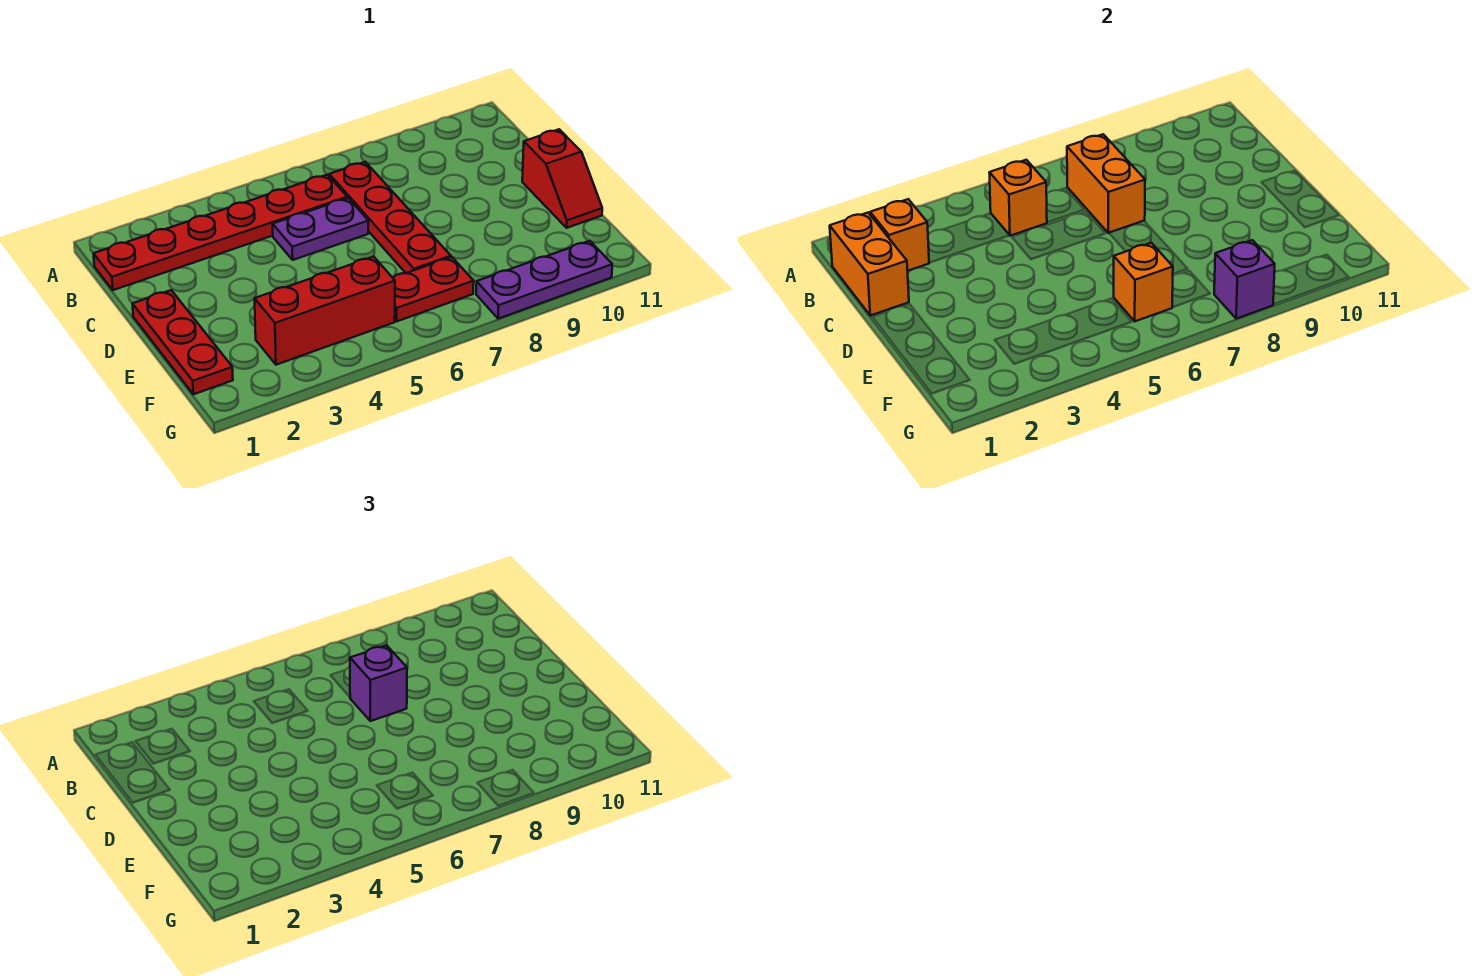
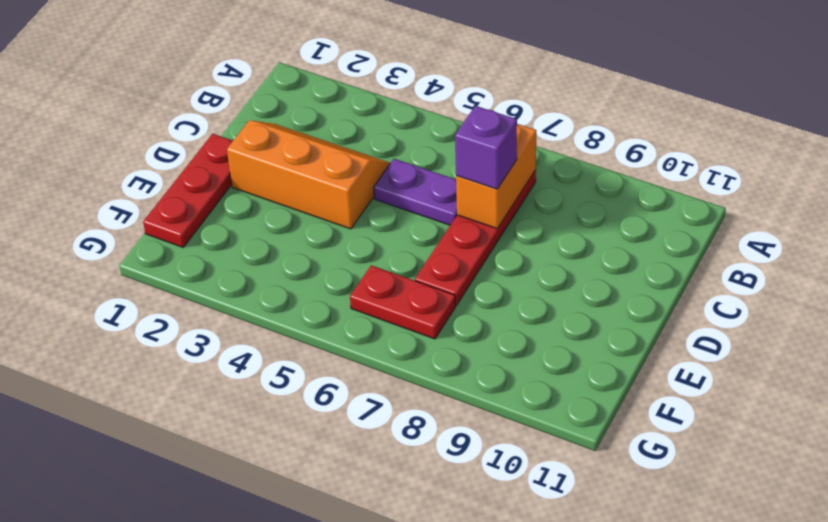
orange 2x3 slope [227,120,390,229] -> none
none -> red 1x6 plate [94,175,347,290]
none -> red 1x2 slope [522,129,602,228]
none -> red 1x3 brick [255,256,395,365]

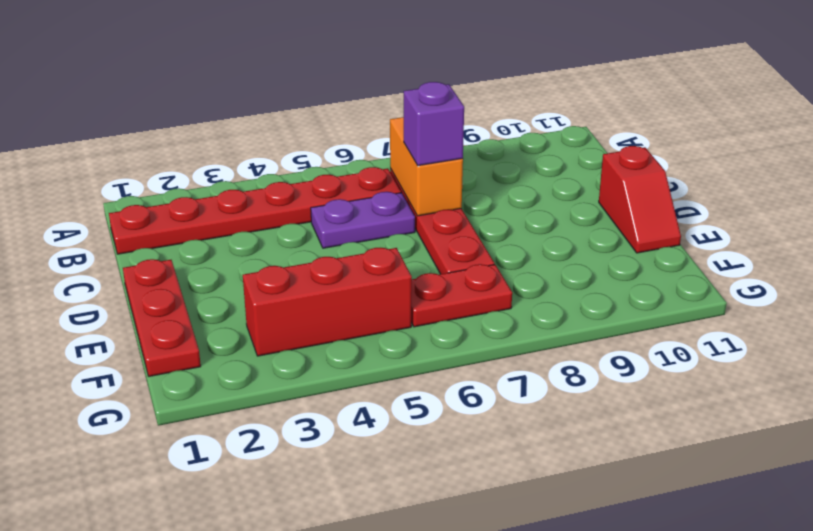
none -> purple 1x3 plate [476,241,612,319]
none -> orange 1x2 brick [830,213,909,316]
none -> orange 1x1 brick [870,199,929,271]

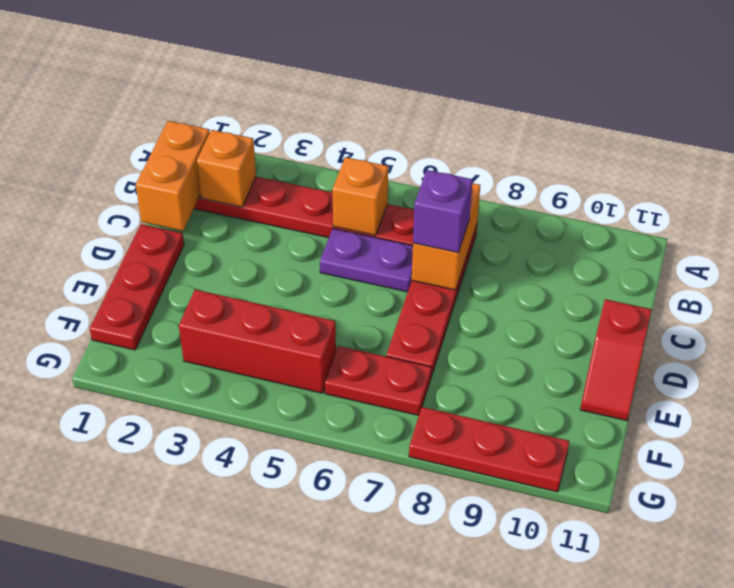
red 1x3 plate [409,407,569,492] -> purple 1x3 plate [476,241,612,319]
none -> orange 1x1 brick [1114,243,1173,321]
none -> purple 1x1 brick [1214,240,1275,319]

